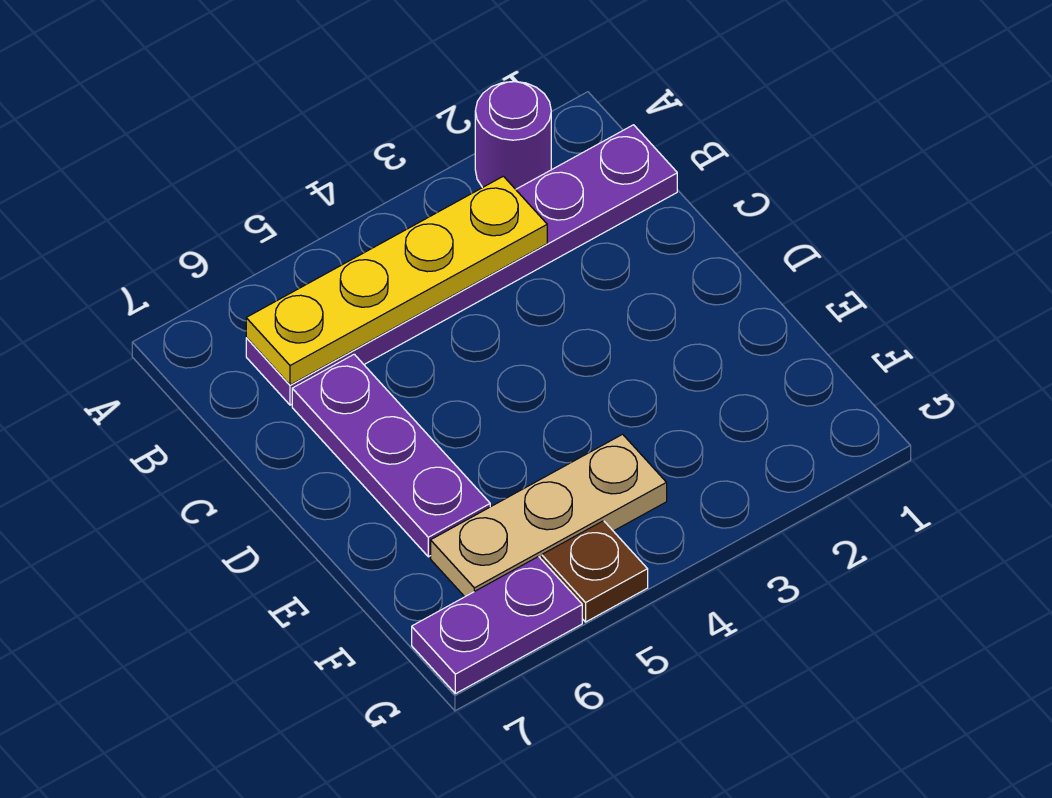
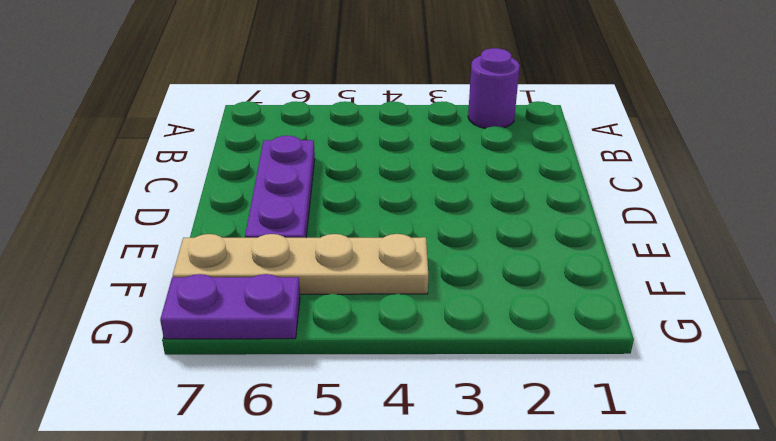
tan 1x4 plate [173,234,428,294] -> tan 1x3 plate [431,434,667,597]
none -> purple 1x6 plate [246,125,677,405]
none -> brown 1x1 plate [542,521,648,622]

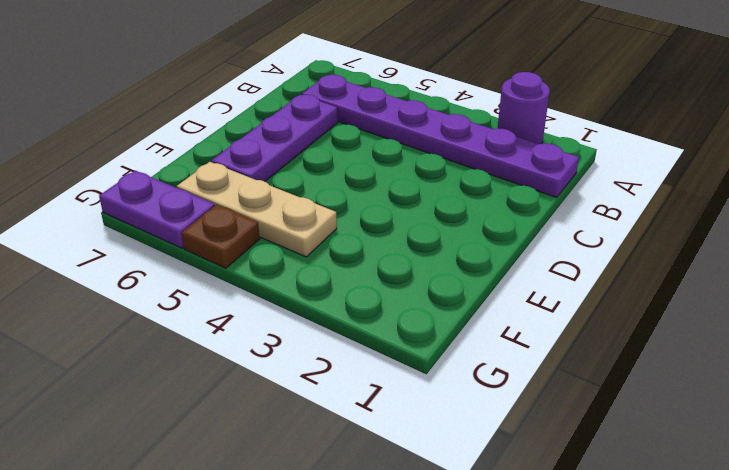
none -> yellow 1x4 plate [246,176,547,385]

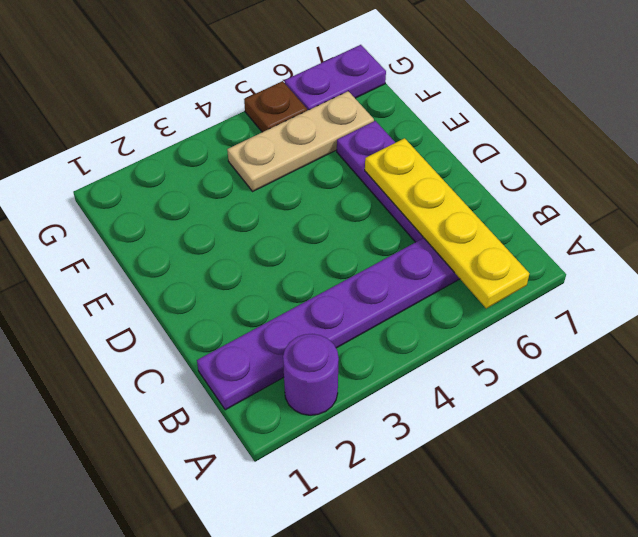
yellow 1x4 plate [365,138,529,308] -> yellow 1x4 plate turned to [246,176,547,385]

